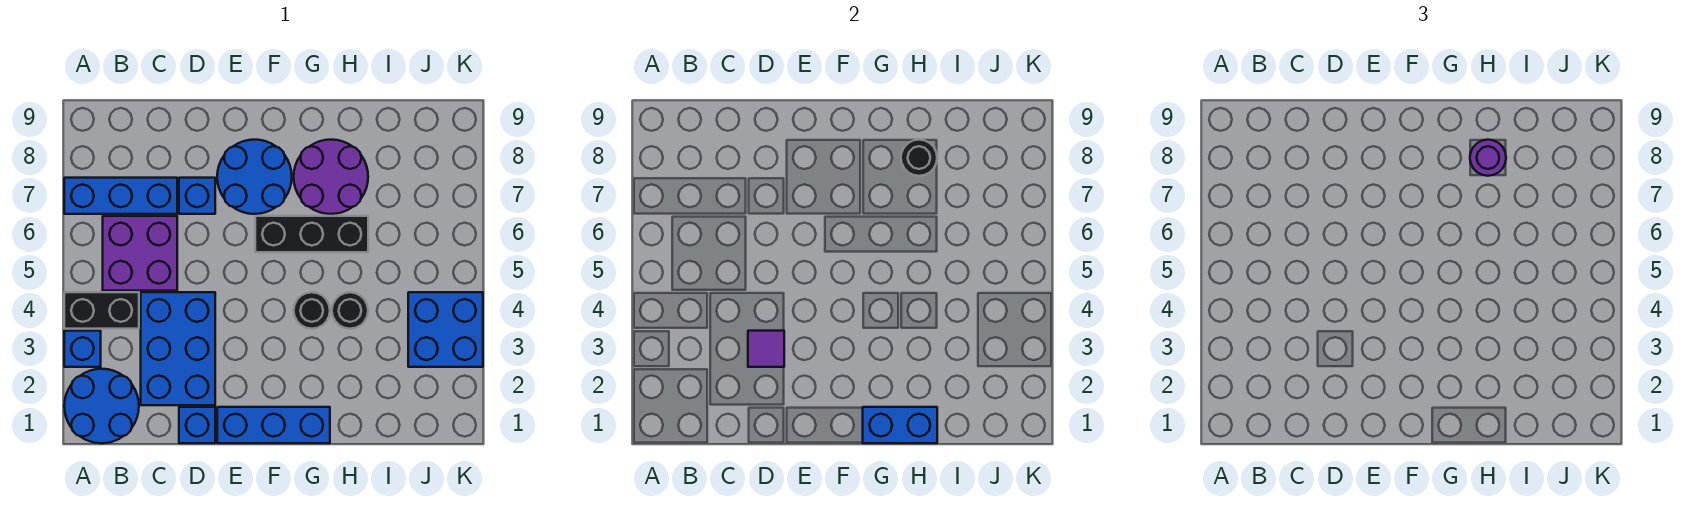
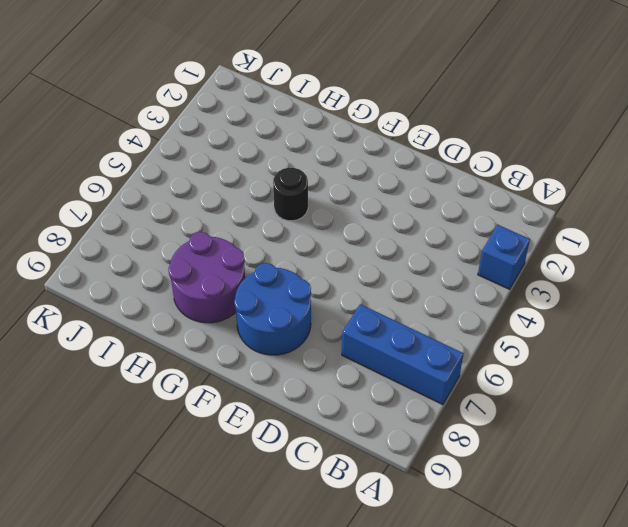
none -> blue 2x2 round brick [64,369,139,443]
none -> black 1x2 brick [64,292,139,329]
none -> purple 2x2 brick [103,216,177,291]

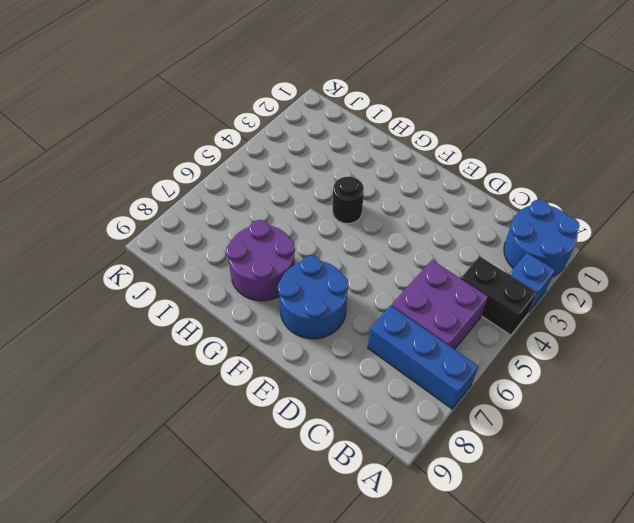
none -> blue 2x3 brick [141,292,215,405]
none -> blue 1x1 brick [179,407,215,443]
none -> blue 1x1 brick [179,178,215,214]

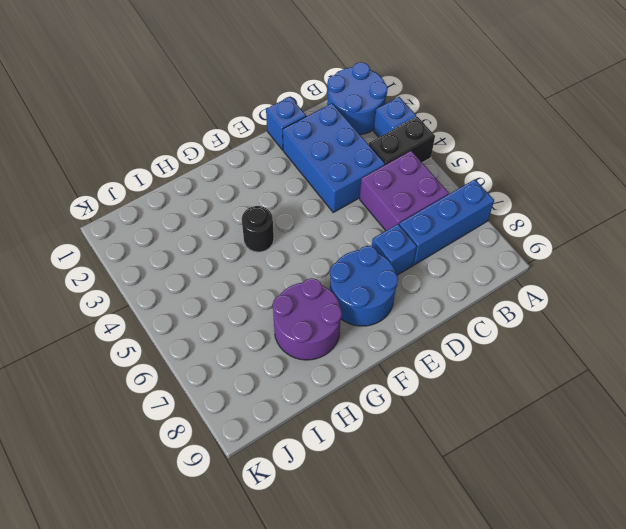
none -> blue 1x3 brick [217,407,330,443]
none -> black 1x3 brick [255,216,368,252]
none -> black 1x1 round brick [332,292,368,329]

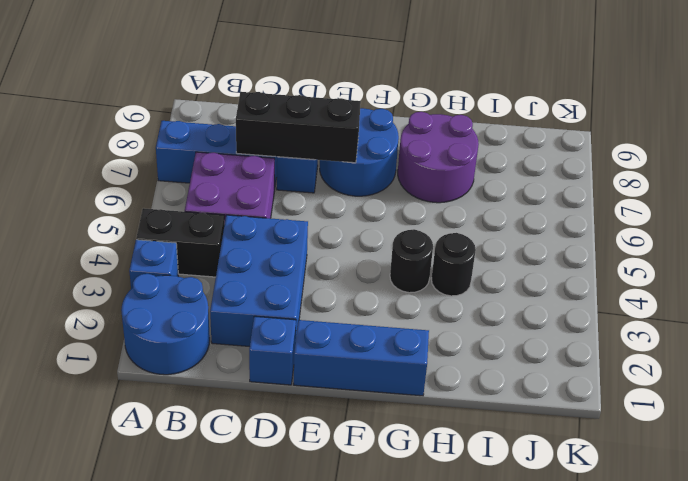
black 1x3 brick [236,92,361,163] -> black 1x3 brick moved to [255,216,368,252]
none -> blue 2x2 brick [408,292,483,367]
none -> purple 1x1 tile [748,331,784,367]
none -> blue 1x2 brick [863,407,937,443]

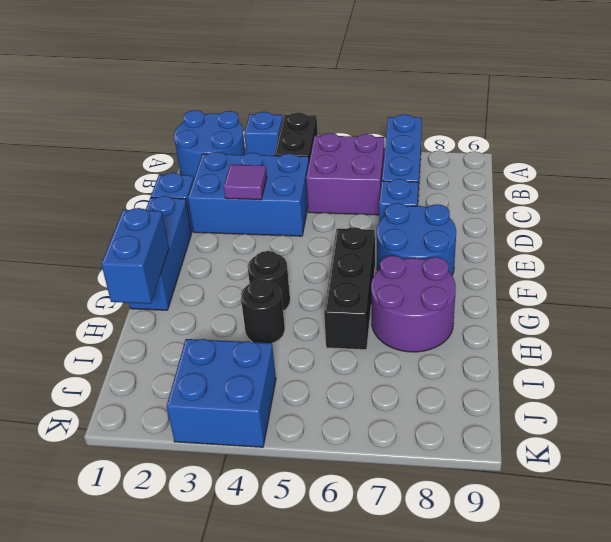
none -> black 1x1 round brick [901,140,937,176]
none -> purple 1x1 round brick [1470,140,1506,176]

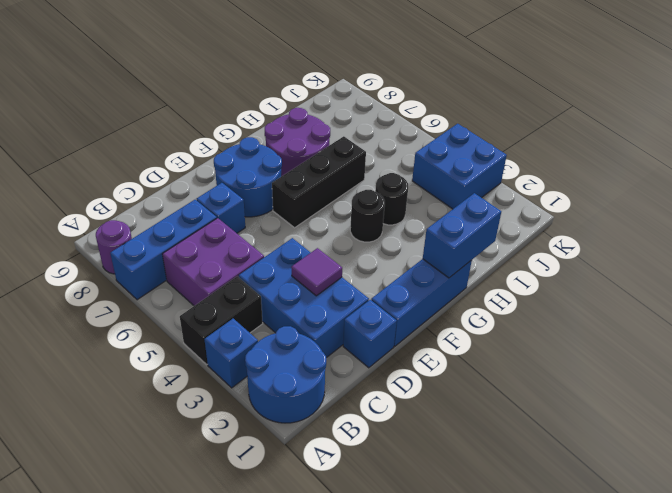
purple 1x1 round brick [96,220,132,274] -> purple 1x1 round brick moved to [1470,140,1506,176]
none -> black 1x1 round brick [901,140,937,176]

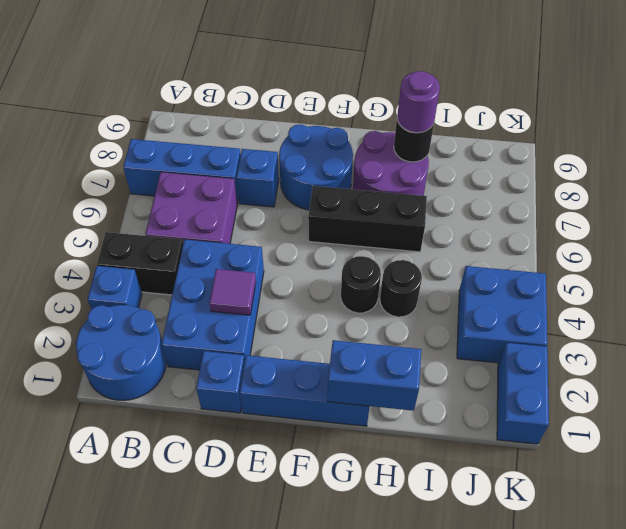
blue 1x2 brick [497,343,549,444] -> none

